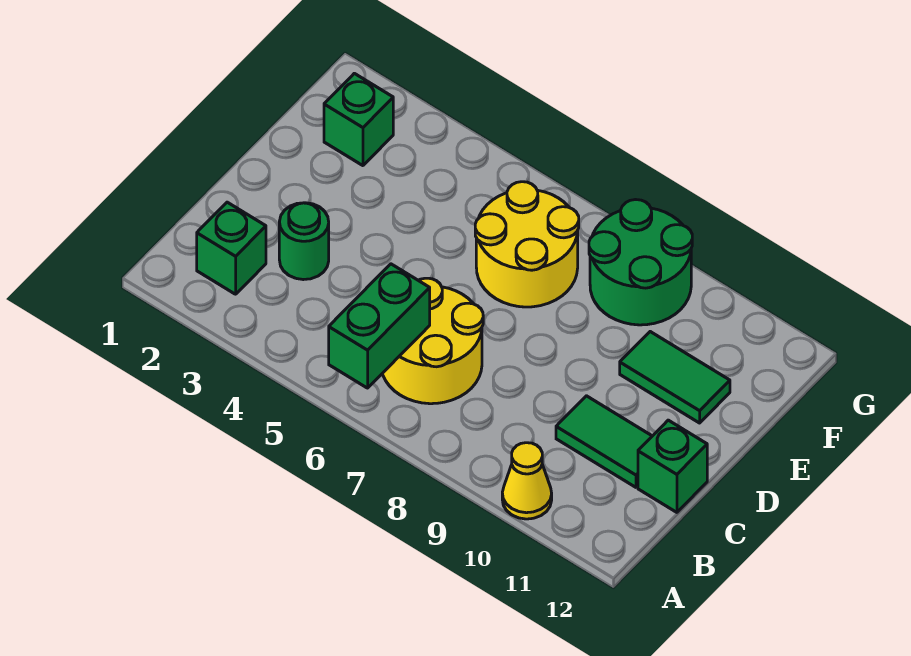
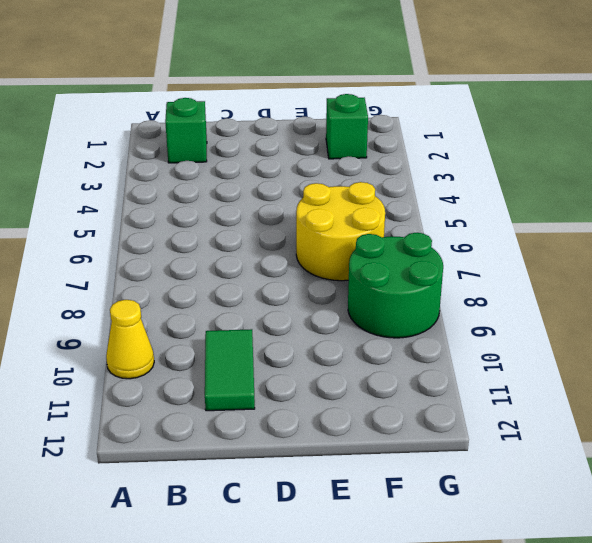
none -> yellow 2x2 round brick [382,278,483,404]
none -> green 1x1 round brick [279,203,329,280]

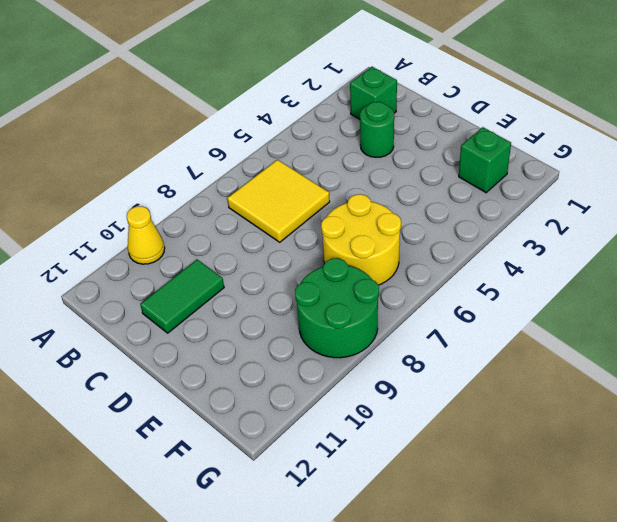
yellow 2x2 tile [227,160,330,242] -> yellow 2x2 round brick [382,278,483,404]
none -> green 1x1 brick [638,420,707,512]
none -> green 1x2 tile [620,332,730,423]

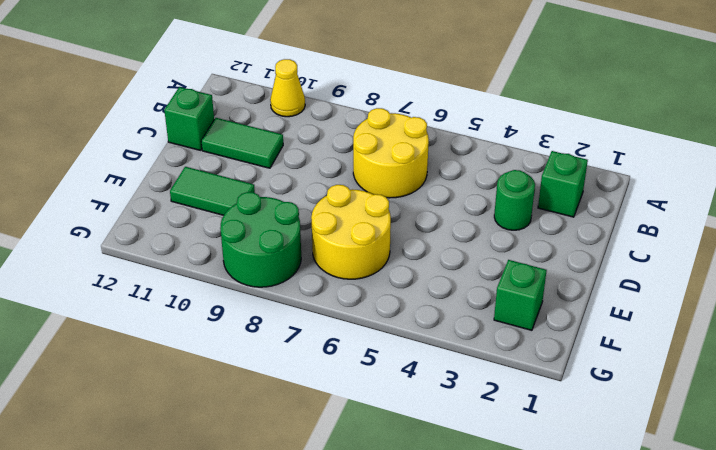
none -> green 1x2 brick [329,264,430,388]

